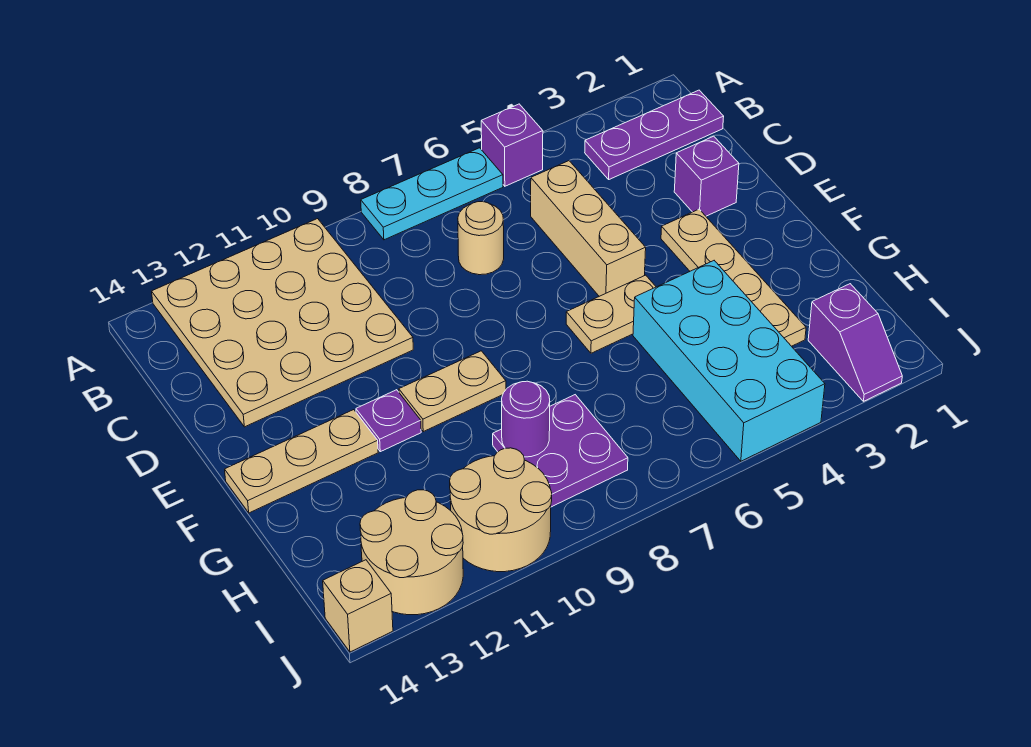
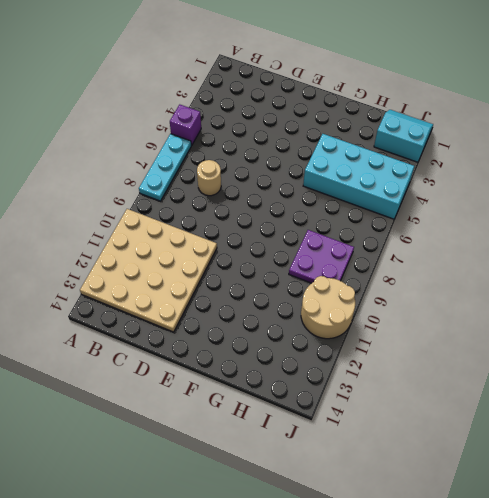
cyan 2x2 slope [374,110,433,162] -> purple 1x2 slope [808,284,902,401]
none -> purple 1x3 plate [585,90,724,179]
none -> tan 1x3 brick [531,161,646,296]
none -> purple 1x1 brick [674,136,739,216]

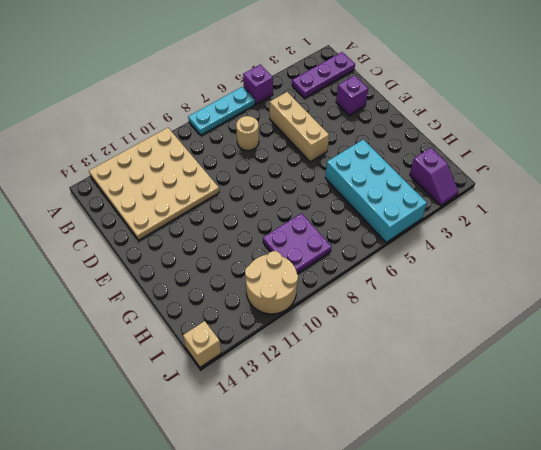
none -> tan 1x4 plate [661,209,806,346]
none -> tan 1x2 plate [566,275,656,353]
none -> tan 1x2 plate [399,351,506,432]

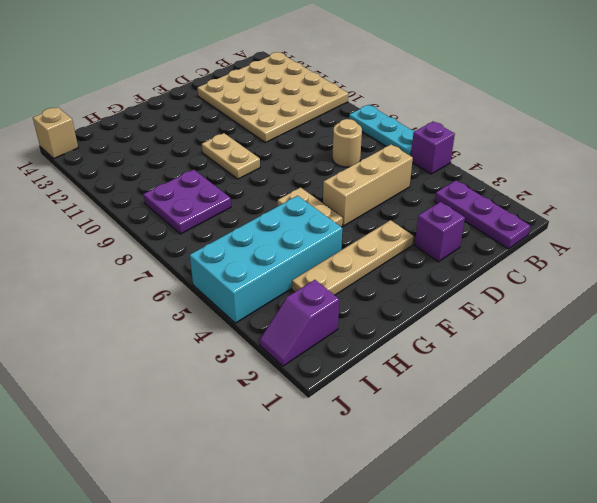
none -> purple 1x1 plate [356,390,421,452]
none -> tan 1x3 plate [225,410,378,513]
none -> tan 2x2 round brick [450,448,552,572]

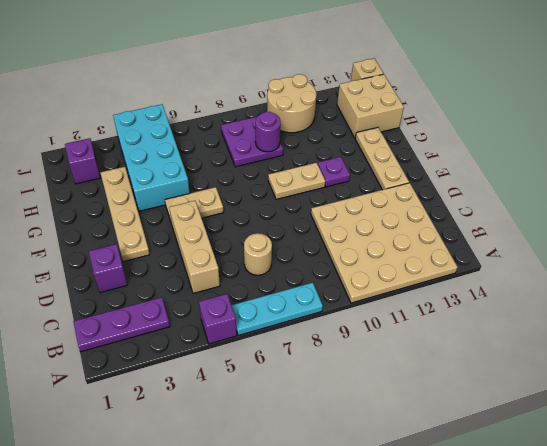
tan 1x3 plate [355,127,409,190] -> tan 1x3 plate turned to [225,410,378,513]
tan 2x2 brick [337,74,404,138] -> tan 2x2 round brick [360,490,463,615]

